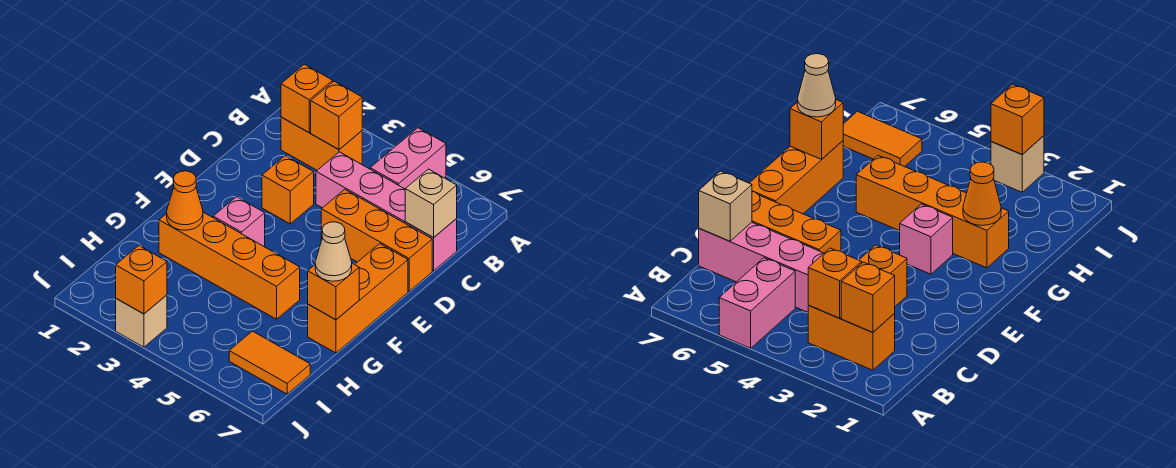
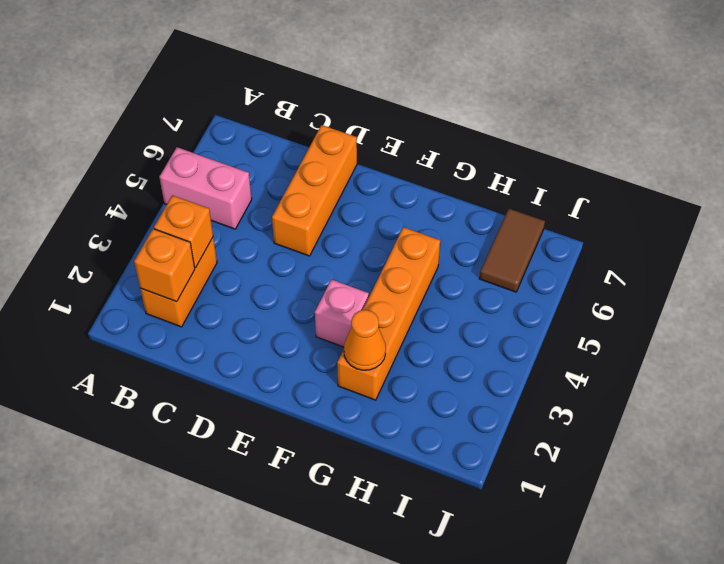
brown 1x2 tile [479,209,545,292] -> orange 1x2 tile [229,331,310,394]
none -> pink 1x4 brick [316,152,457,271]
none -> orange 1x1 brick [262,156,314,224]
none -> orange 1x3 brick [308,244,408,353]

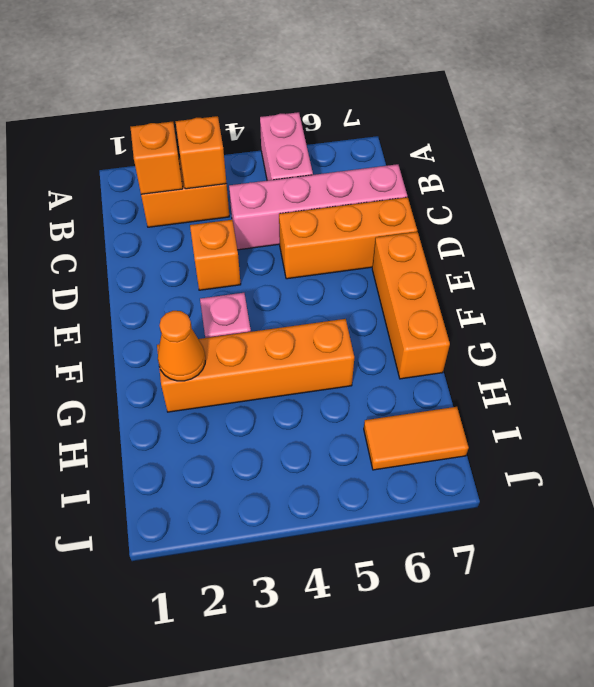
none -> tan 1x1 brick [116,295,167,347]
none -> tan 1x1 brick [405,169,457,238]
none -> orange 1x1 brick [308,263,359,320]

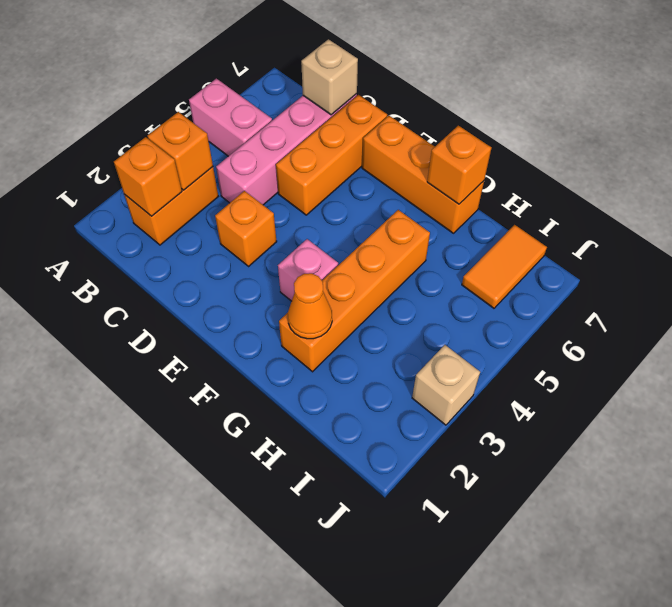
none -> orange 1x1 brick [116,246,167,314]
none -> tan 1x1 cone [315,222,352,281]

